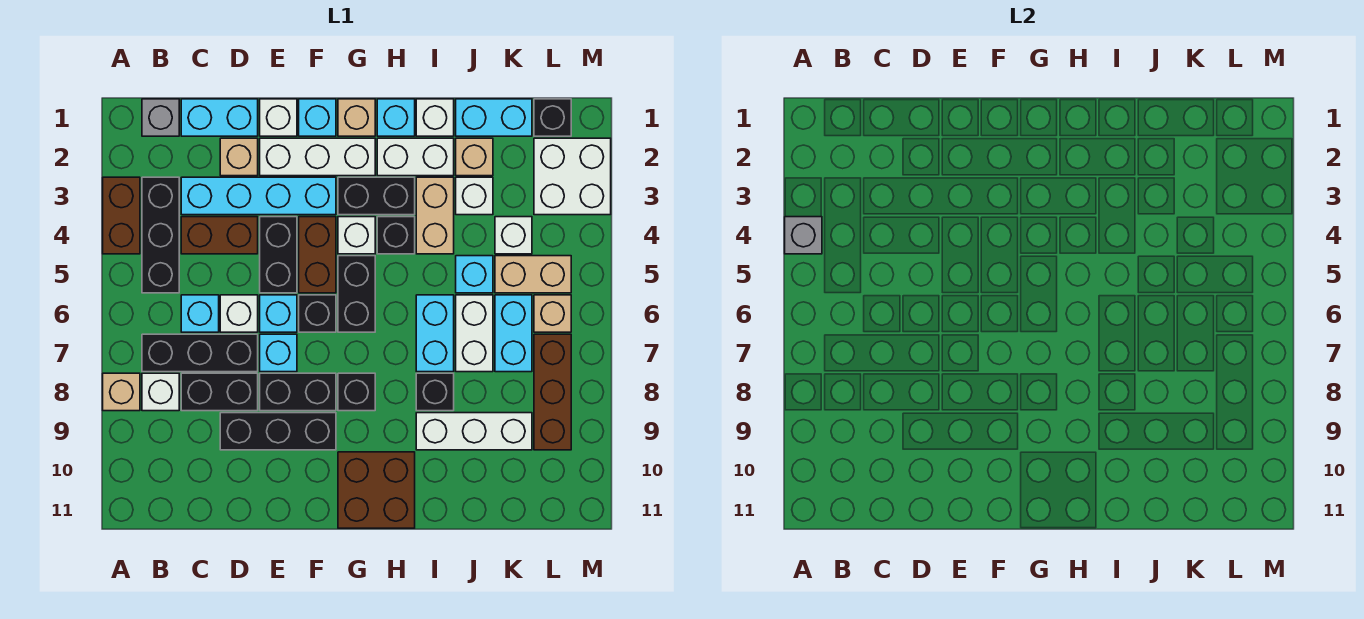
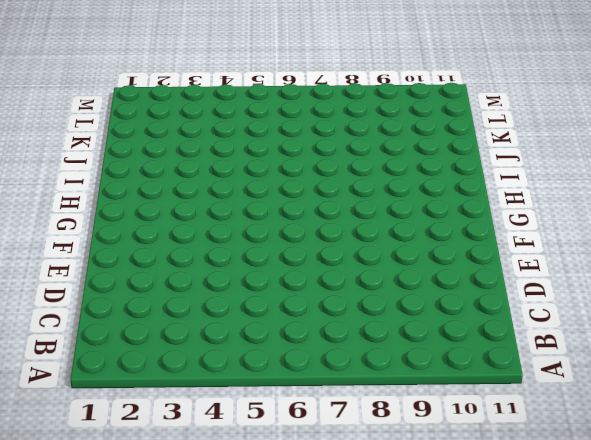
none -> brown 1x2 brick [103,177,140,254]
none -> tan 1x1 brick [103,373,140,411]
none -> grey 1x1 brick [142,99,179,136]
none -> black 1x3 brick [142,177,179,293]

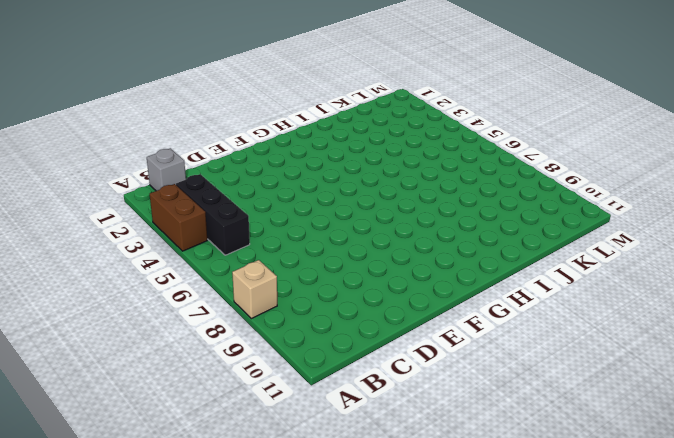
none -> black 1x3 brick [142,334,258,372]
none -> white 1x1 brick [142,373,179,411]
none -> cyan 1x2 brick [181,99,258,136]
none -> cyan 1x4 brick [181,177,336,215]

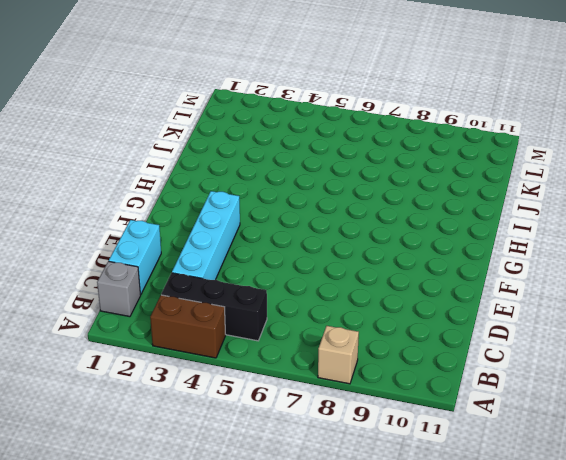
none -> black 1x3 brick [142,334,258,372]
none -> white 1x1 brick [142,373,179,411]
none -> brown 1x2 brick [181,217,258,254]
none -> cyan 1x1 brick [181,295,219,332]

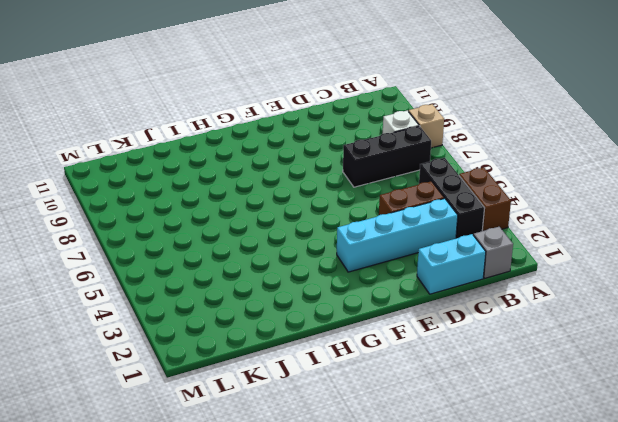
none -> cyan 1x1 brick [181,295,219,332]
none -> black 1x2 brick [181,373,258,411]
none -> tan 1x1 brick [220,138,258,176]
none -> white 1x1 brick [220,295,258,332]

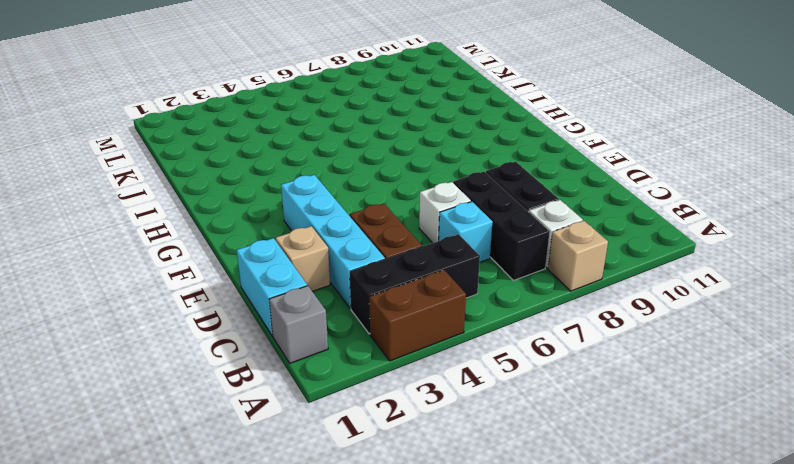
none -> black 1x3 brick [220,413,336,450]
none -> white 1x1 brick [260,99,297,136]
none -> white 1x3 brick [260,138,375,176]
none -> black 1x2 brick [260,217,297,293]

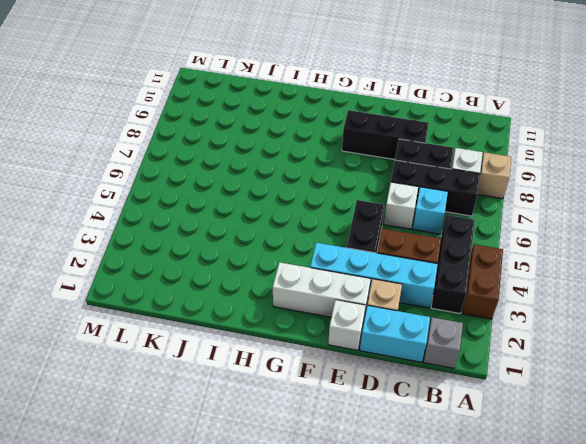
none -> cyan 1x1 brick [260,295,297,332]
none -> cyan 1x1 brick [260,334,297,372]
none -> black 1x2 brick [260,373,336,411]
none -> cyan 1x1 brick [299,99,336,136]

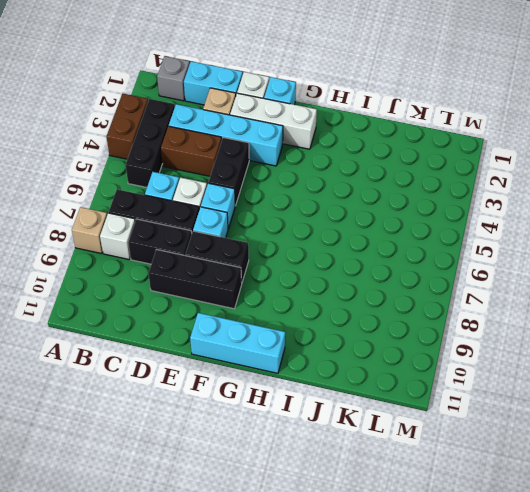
cyan 1x3 brick [190,313,285,373] -> brown 2x2 brick [338,452,415,528]
none -> brown 1x2 brick [299,217,336,293]
none -> black 1x1 brick [299,295,336,332]
none -> tan 1x1 brick [338,99,375,136]
none -> black 1x2 brick [338,177,415,215]

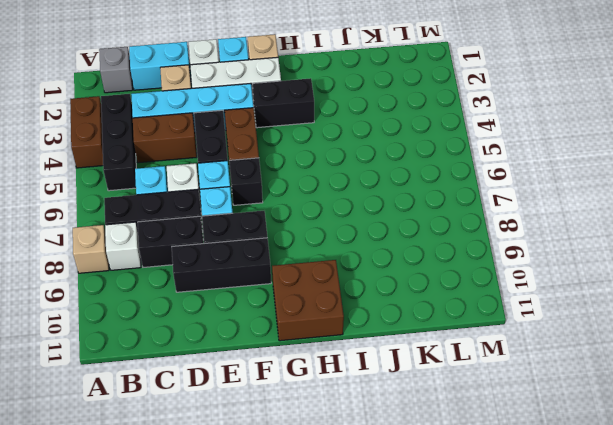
none -> white 1x1 brick [338,217,375,254]
none -> black 1x2 brick [338,256,375,332]
none -> black 1x1 brick [338,373,375,411]
none -> cyan 1x1 brick [377,99,415,136]

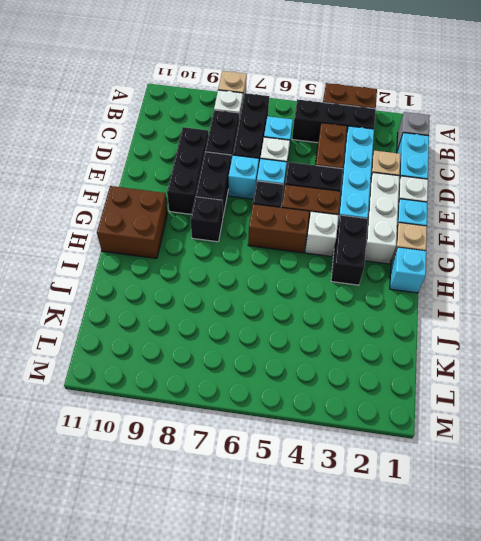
brown 1x2 brick [248,204,309,253] -> black 1x2 brick [338,256,375,332]
none -> white 1x2 brick [377,138,454,176]
none -> black 1x1 brick [377,217,415,254]
none -> white 1x1 brick [416,99,454,136]
none -> tan 1x2 brick [416,177,454,254]

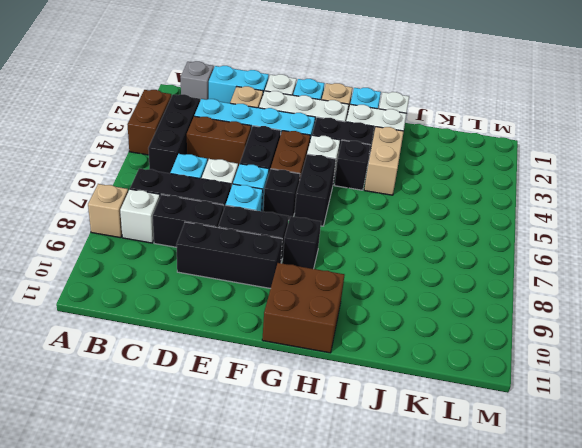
none -> cyan 1x2 brick [416,295,454,372]
none -> black 1x1 brick [416,373,454,411]
none -> white 1x3 brick [416,413,532,450]
none -> cyan 1x2 brick [456,99,532,136]

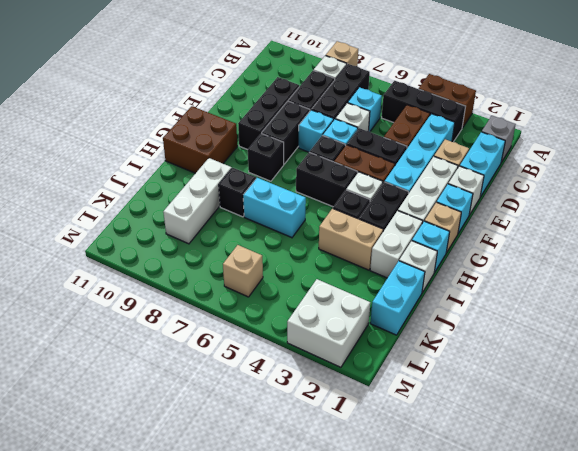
none -> tan 1x1 brick [456,138,493,176]
none -> white 1x1 brick [456,177,493,215]
none -> cyan 1x1 brick [456,256,493,293]
none -> white 1x2 brick [456,295,493,372]

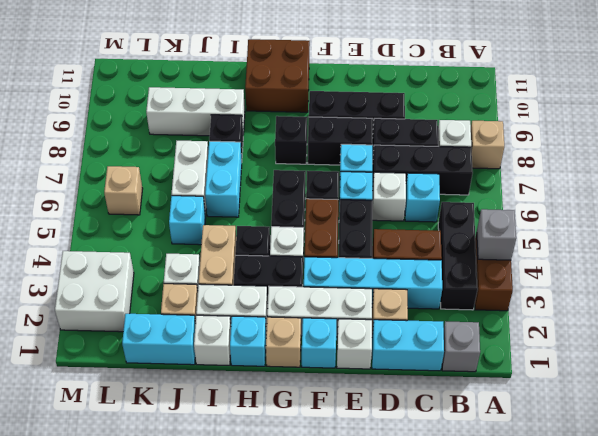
none -> white 1x1 brick [495,217,532,254]
none -> tan 1x2 brick [495,256,571,293]
none -> cyan 1x2 brick [495,295,532,372]
none -> black 1x1 brick [534,99,571,136]

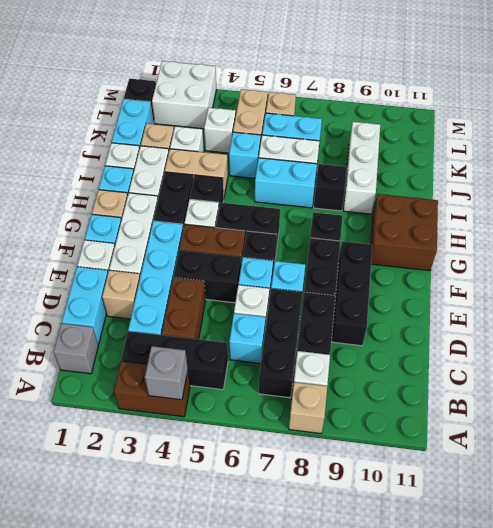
none -> brown 1x3 brick [534,334,571,450]

